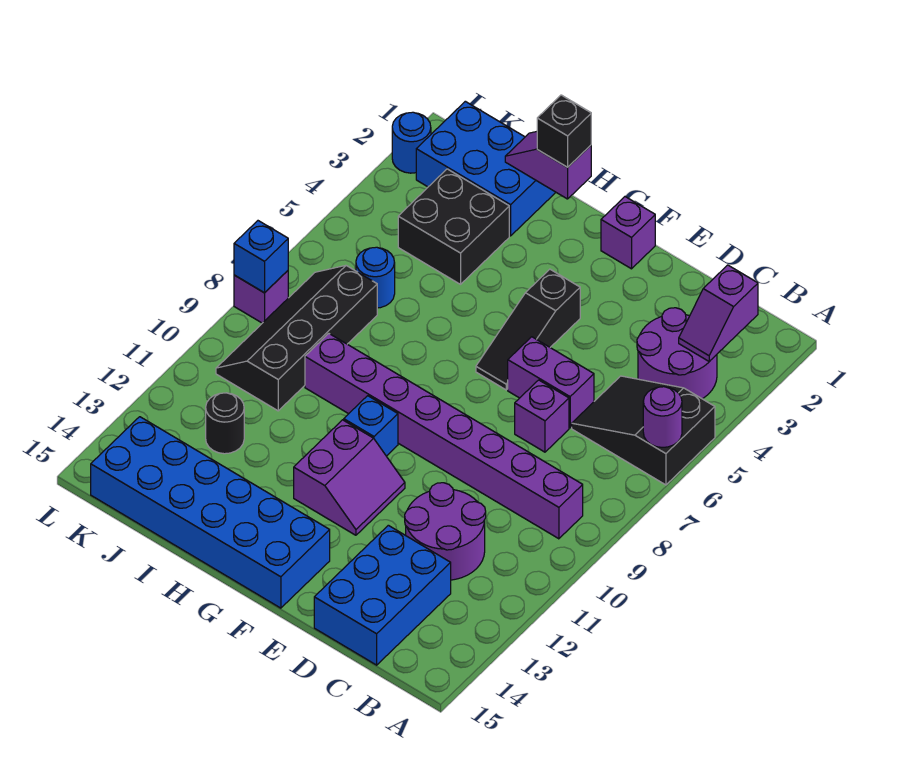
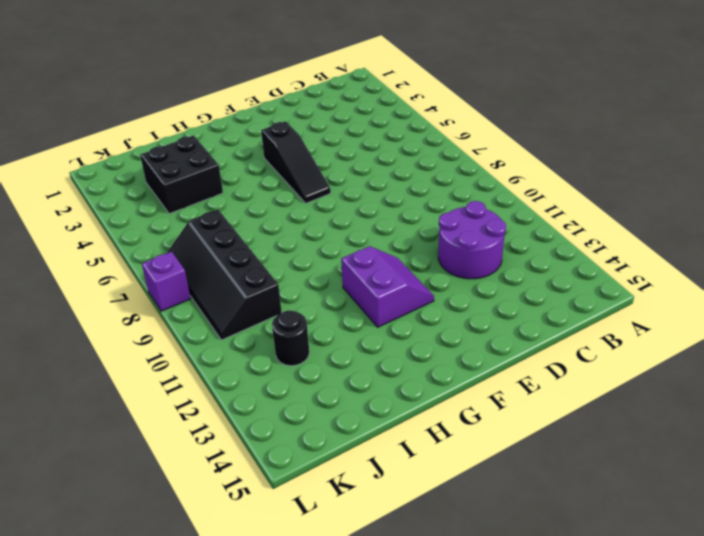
none -> black 2x3 slope [572,376,715,485]
none -> purple 2x2 round brick [637,308,717,399]
none -> purple 1x8 brick [305,334,583,539]

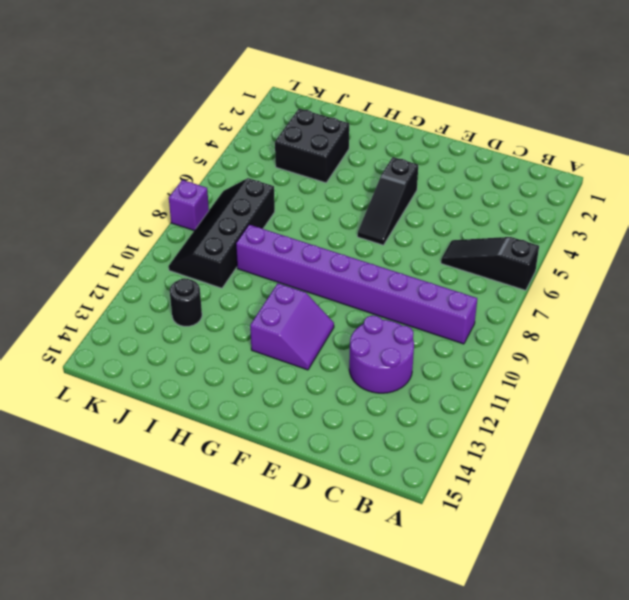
black 1x3 slope [441,237,539,290] -> black 2x3 slope [572,376,715,485]
none -> purple 2x2 round brick [637,308,717,399]
none -> blue 2x3 brick [314,525,451,665]
none -> purple 1x2 brick [508,337,594,428]

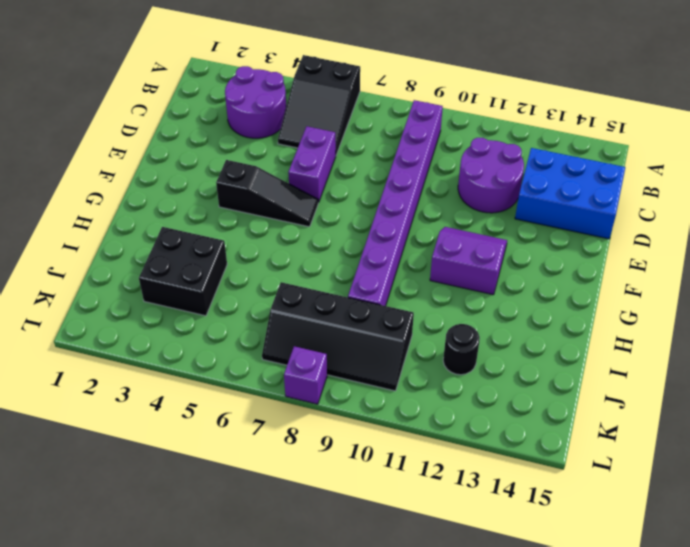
none -> purple 1x1 brick [515,380,569,452]
none -> purple 1x1 brick [601,197,655,269]
none -> blue 2x6 brick [91,417,330,608]

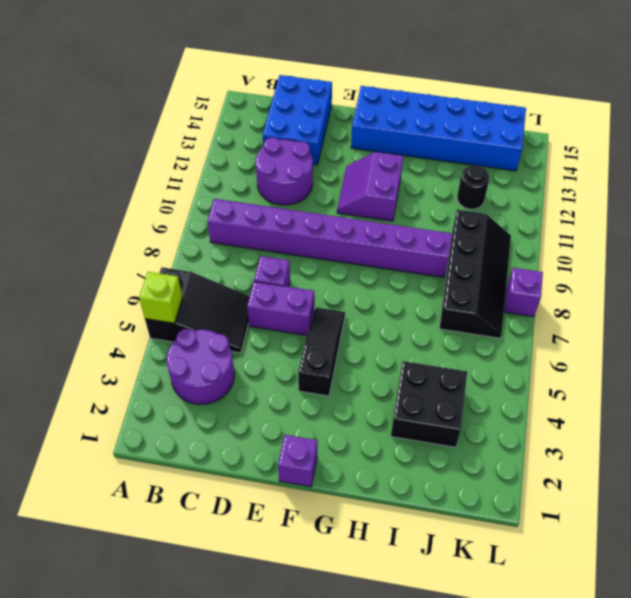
lime 1x1 brick [139,272,182,323] -> none
none -> blue 1x1 brick [344,396,398,456]
none -> blue 2x3 brick [416,101,556,236]
none -> blue 1x1 round brick [356,247,395,308]

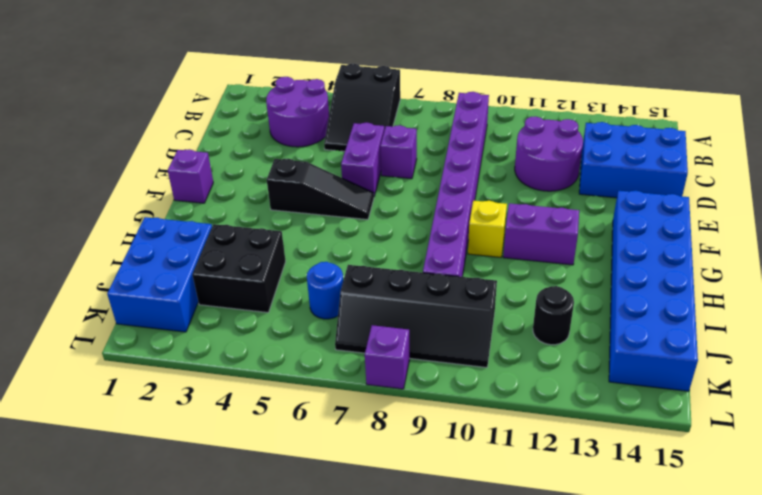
yellow 1x1 brick [468,201,507,257] -> blue 1x1 brick [344,396,398,456]
none -> blue 1x1 round brick [392,112,431,173]
none -> purple 1x1 round brick [643,387,682,447]
none -> purple 1x2 slope [679,265,758,361]

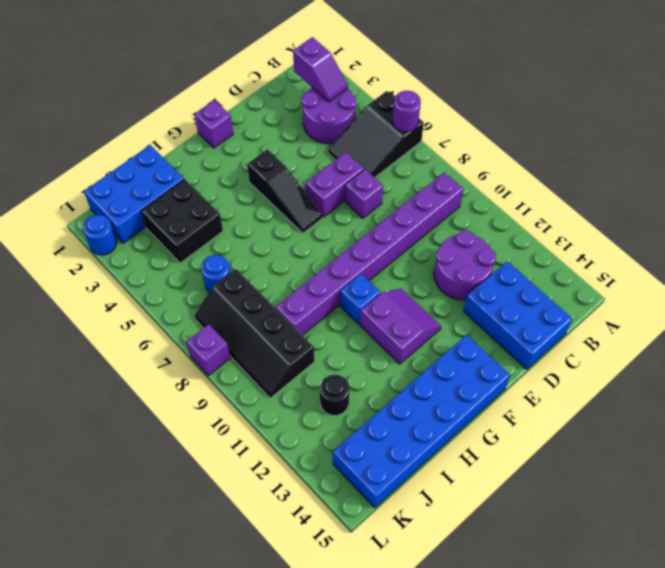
none -> purple 1x2 slope [505,132,591,199]
none -> blue 1x1 brick [234,221,288,293]
none -> black 1x1 brick [537,95,591,167]

